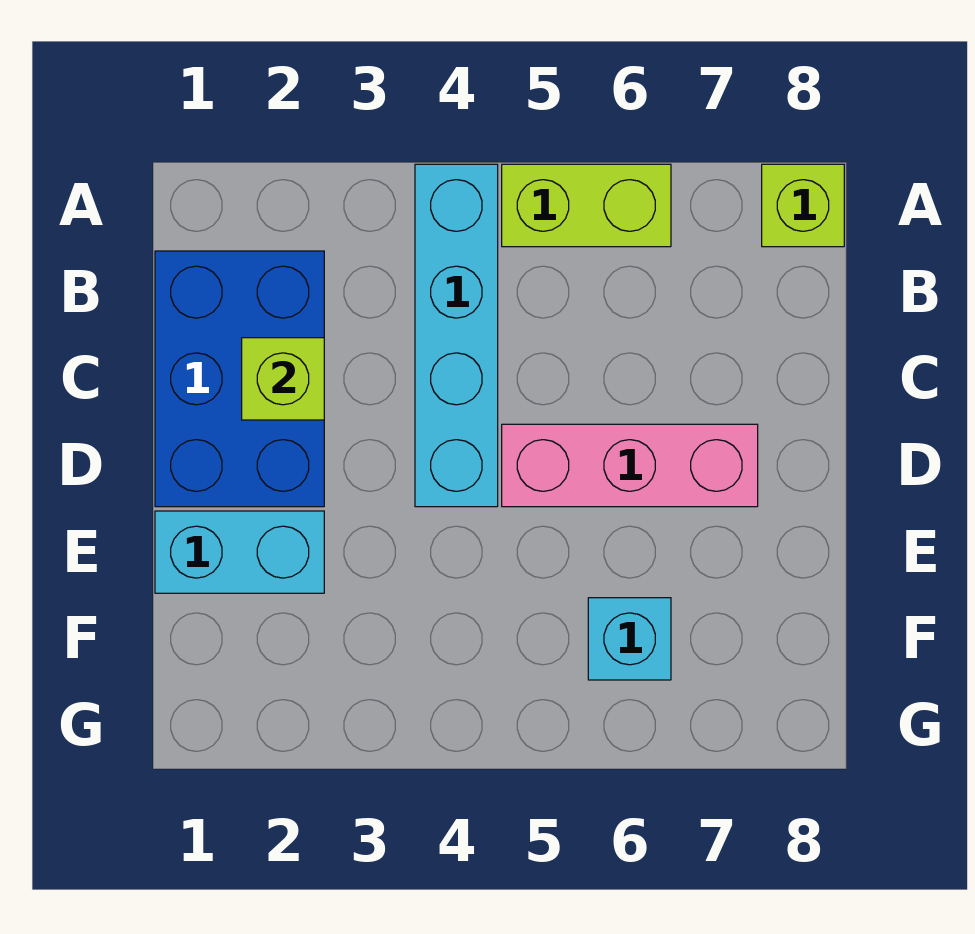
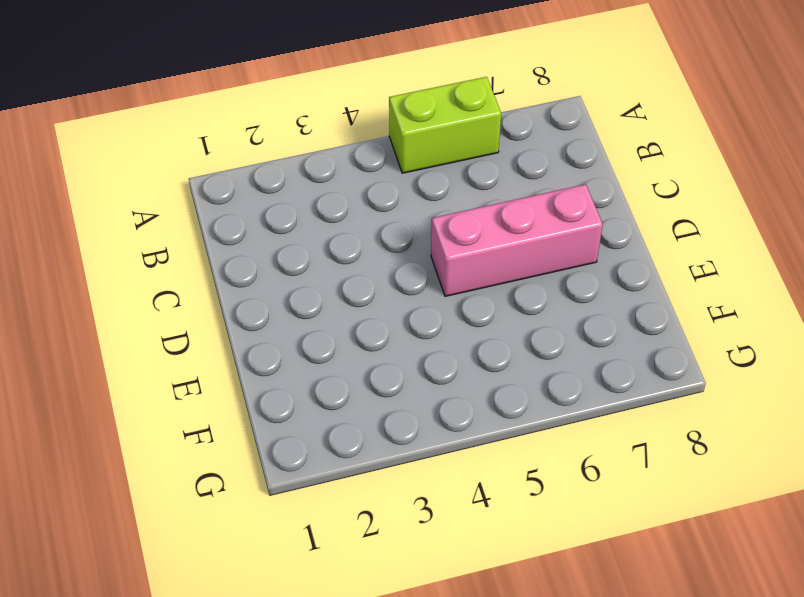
none -> cyan 1x4 brick [415,164,498,507]
none -> lime 1x1 brick [762,164,844,247]

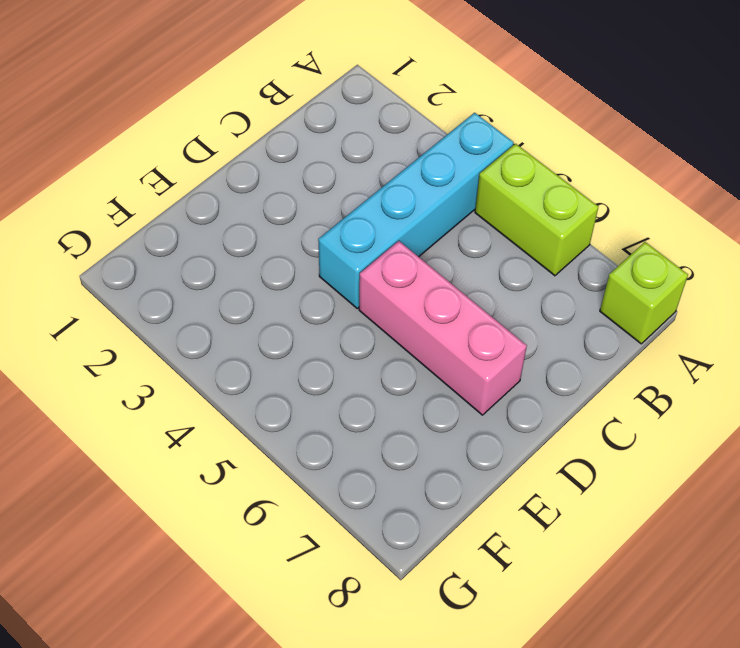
none -> blue 2x3 brick [155,251,324,507]
none -> cyan 1x2 brick [155,511,324,593]

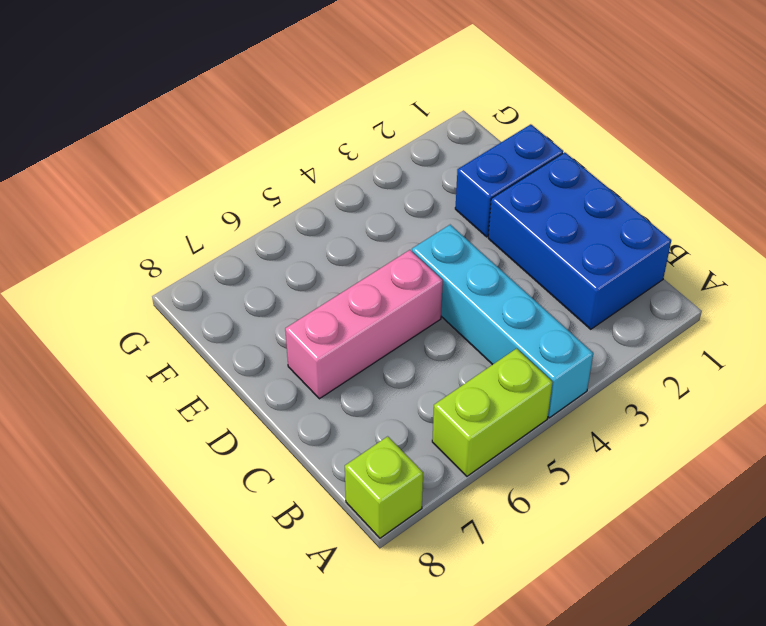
blue 1x2 brick [455,124,563,237] -> cyan 1x2 brick [155,511,324,593]
none -> cyan 1x1 brick [588,598,671,680]
none -> lime 1x1 brick [242,338,324,420]

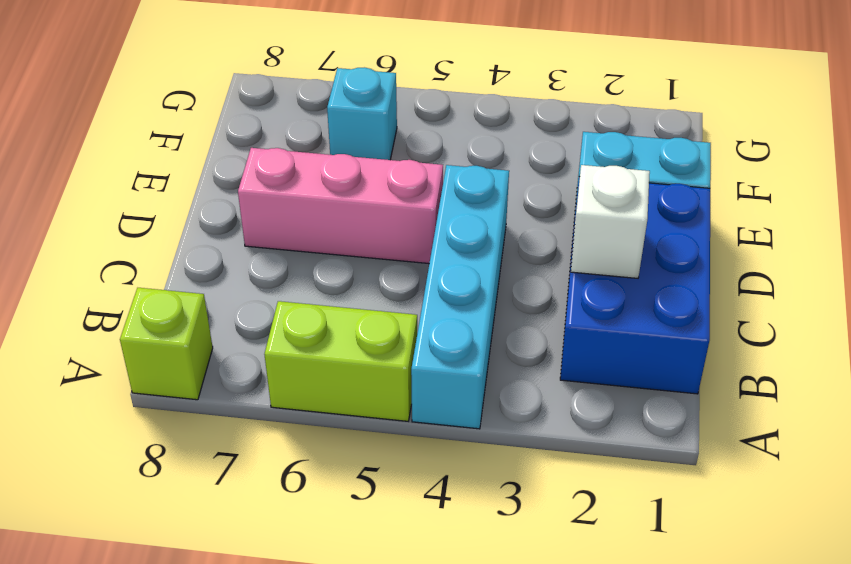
white 1x1 brick [571,165,650,278] -> lime 1x1 brick [242,338,324,420]

